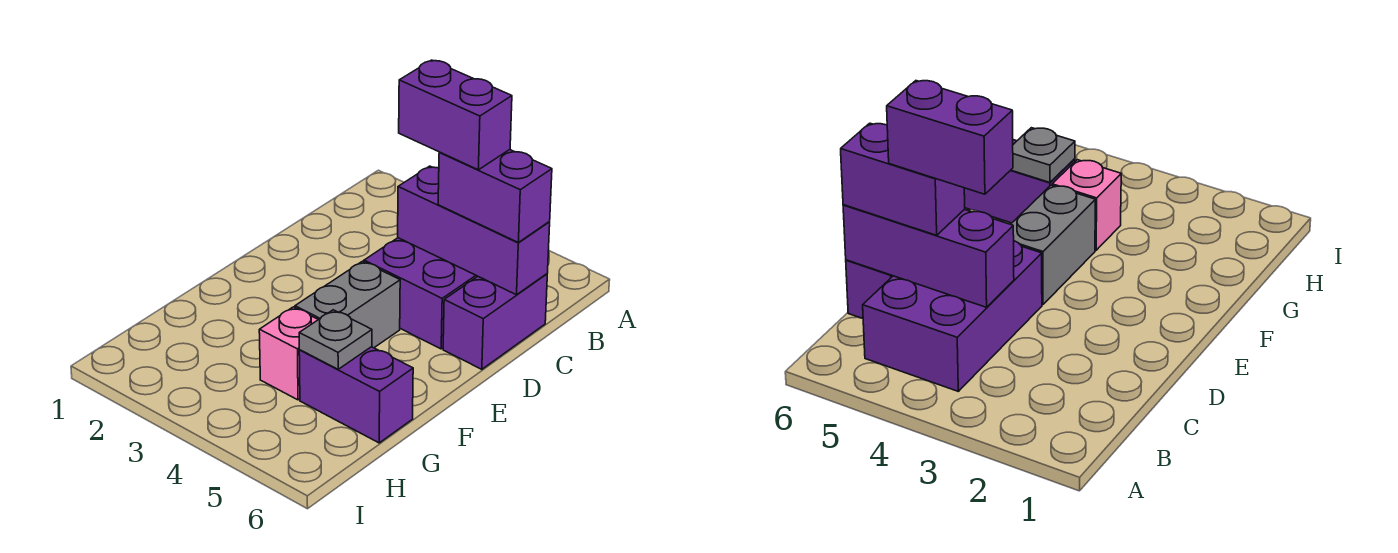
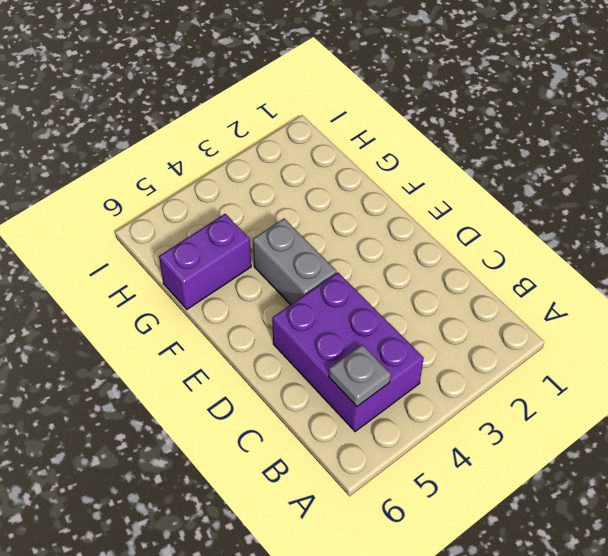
grey 1x1 plate [329,345,391,406] -> grey 1x1 plate moved to [299,310,372,369]
none -> purple 1x2 brick [443,274,547,369]
none -> pink 1x1 brick [259,307,318,400]

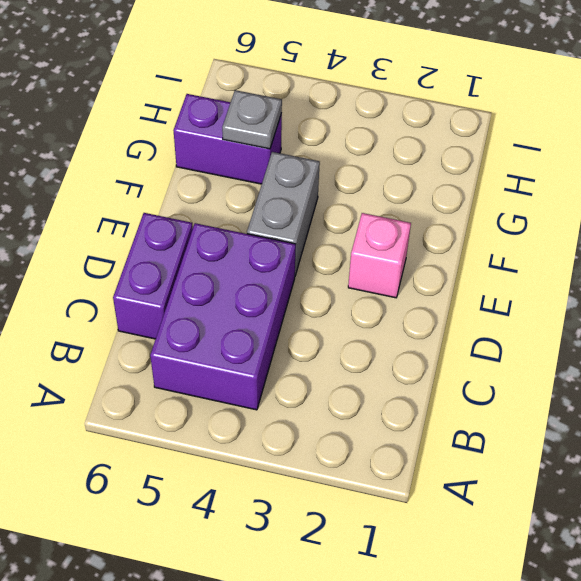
pink 1x1 brick [348,213,411,298] -> pink 1x1 brick moved to [259,307,318,400]
none -> purple 1x3 brick [398,166,550,295]
none -> purple 1x2 brick [438,150,552,242]

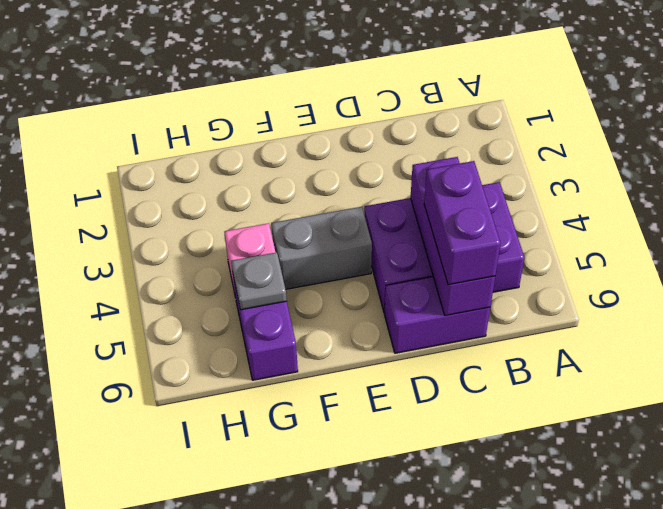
none -> purple 1x2 brick [399,60,512,170]

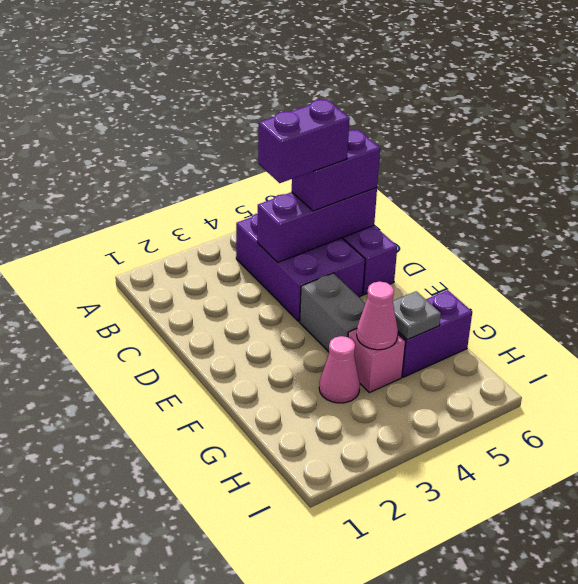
pink 1x1 cone [319,336,360,403] -> none
pink 1x1 cone [357,282,398,350] -> none

